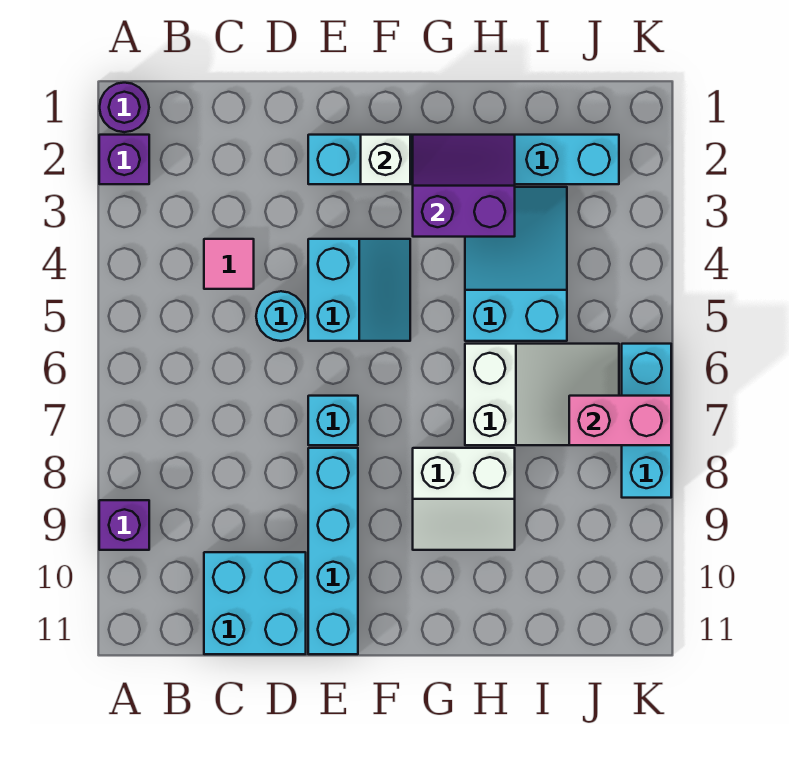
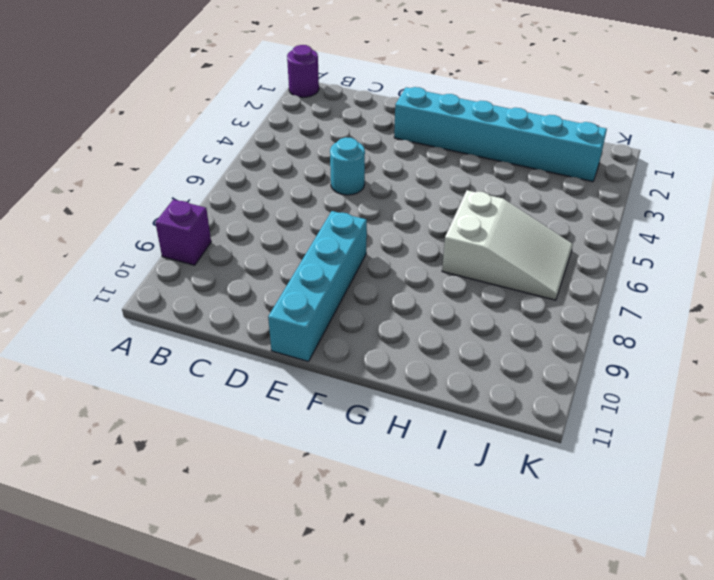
none -> purple 1x1 brick [99,135,149,184]
none -> pink 1x1 tile [204,239,254,289]
none -> cyan 2x2 brick [204,552,306,654]

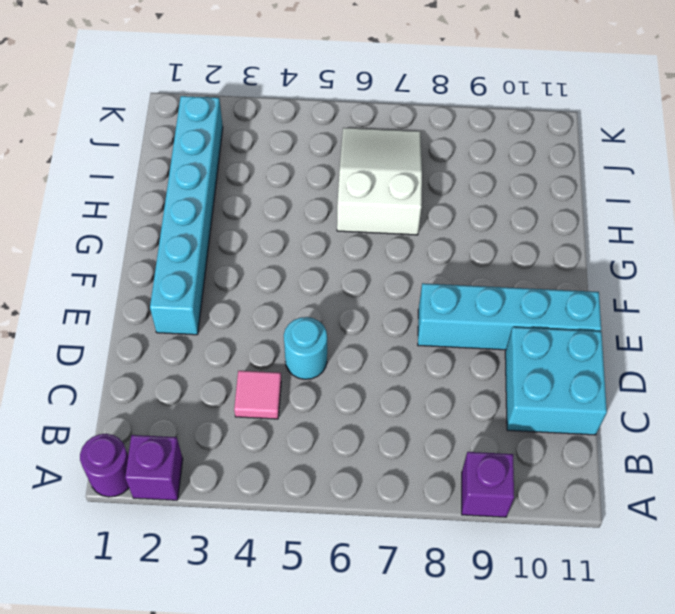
none -> cyan 2x2 slope [308,239,410,341]
none -> cyan 1x1 brick [308,396,358,445]
none -> white 2x2 slope [413,448,515,550]

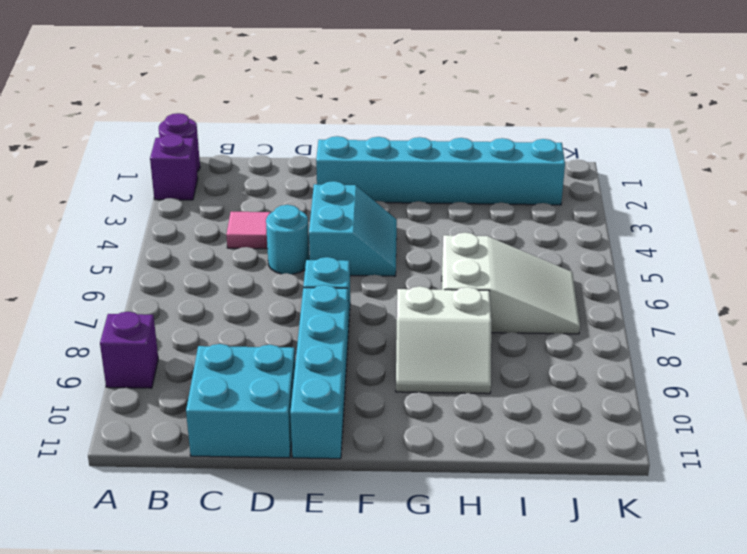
none -> cyan 2x3 slope [465,187,567,341]
none -> cyan 1x3 brick [622,344,671,498]
none -> white 1x1 brick [361,135,410,184]

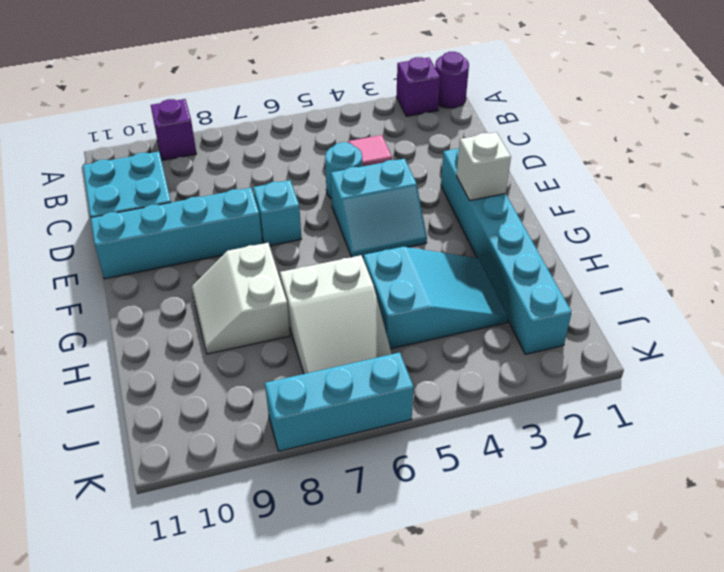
none -> purple 2x2 slope [413,135,515,237]
none -> pink 1x2 brick [569,396,671,445]

